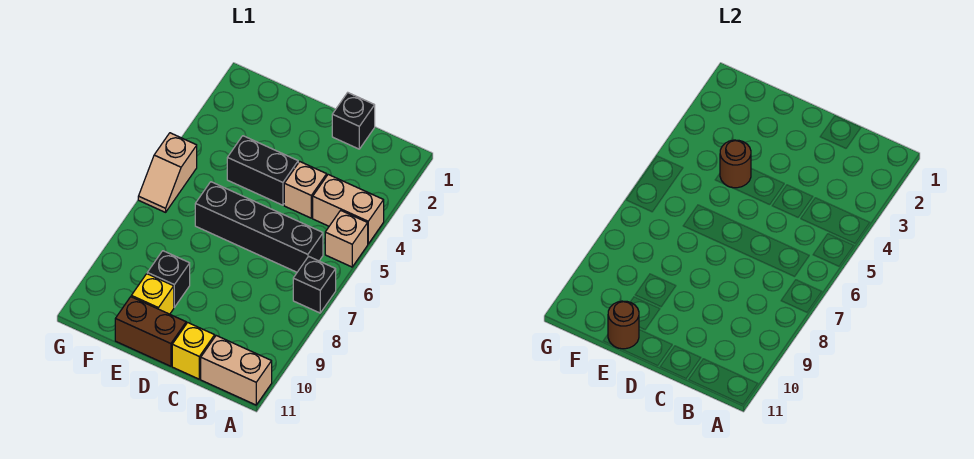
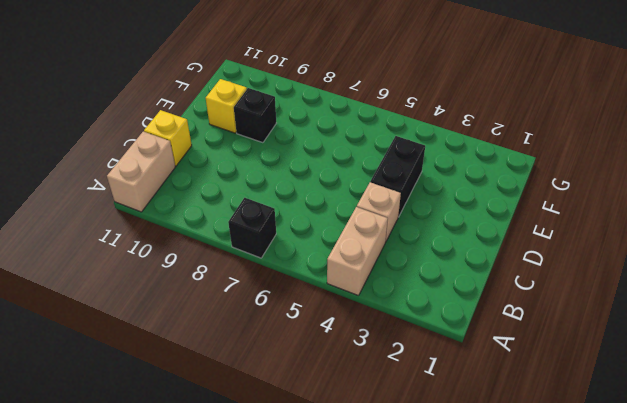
none -> tan 1x1 brick [325,210,368,267]
none -> black 1x4 brick [195,182,323,272]
none -> black 1x1 brick [332,93,375,149]

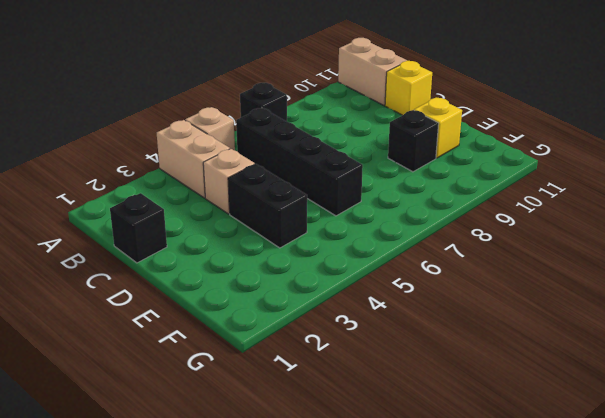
none -> brown 1x2 brick [115,297,186,366]
none -> tan 1x2 slope [138,133,197,212]
none -> brown 1x1 round brick [720,140,751,188]

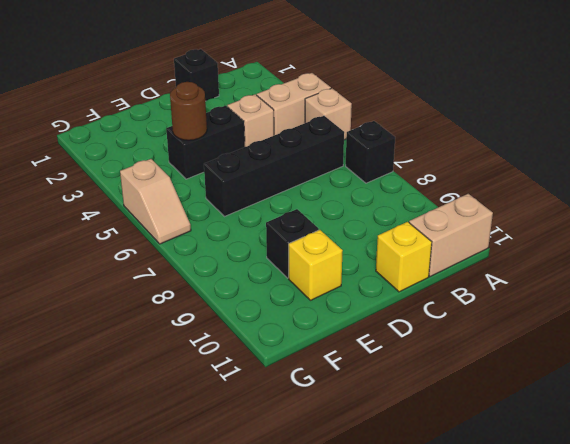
none -> brown 1x2 brick [115,297,186,366]
none -> brown 1x1 round brick [608,301,639,349]

